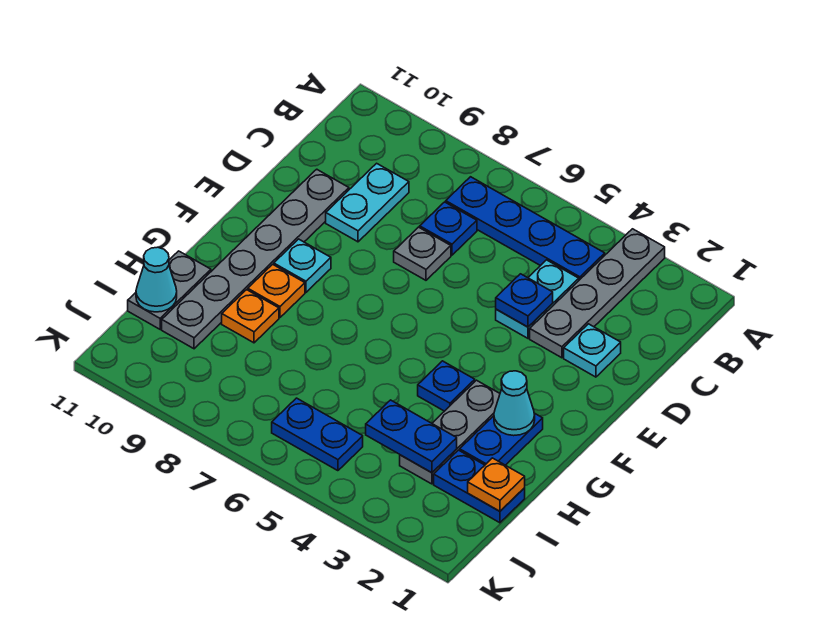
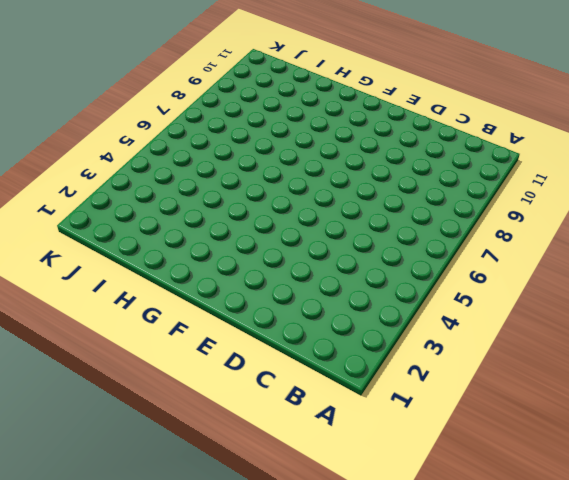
none -> grey 1x4 plate [530,229,665,358]
none -> blue 1x4 plate [446,177,605,280]
none -> cyan 1x2 plate [496,260,579,338]

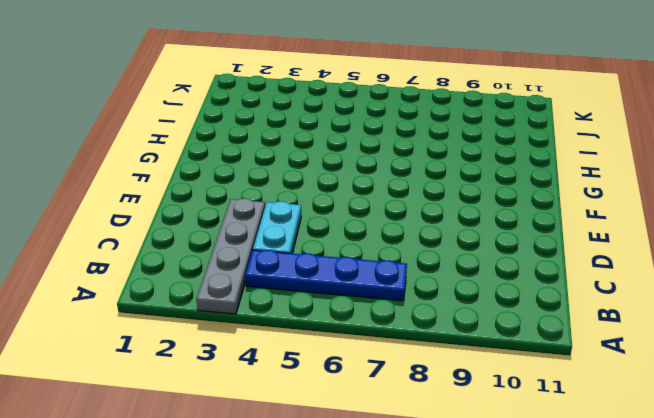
none -> blue 1x1 plate [420,202,477,255]
none -> cyan 1x2 plate [326,163,409,242]
none -> cyan 1x1 plate [564,324,621,377]

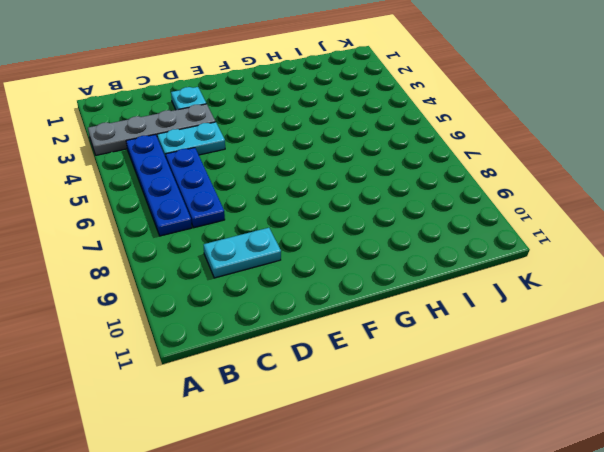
blue 1x3 plate [166,148,225,228] -> blue 1x1 plate [420,202,477,255]
none -> grey 1x1 plate [394,227,451,280]
none -> grey 1x6 plate [162,169,349,349]
none -> cyan 1x1 plate [274,239,331,292]

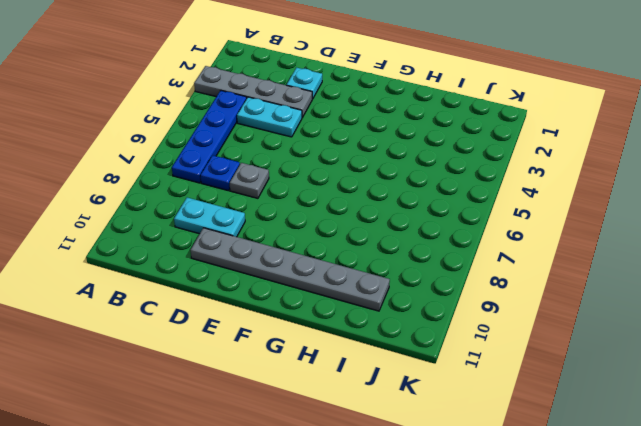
none -> cyan 1x1 plate [274,239,331,292]
none -> blue 1x2 plate [460,413,543,465]
none -> grey 1x3 plate [400,380,500,484]

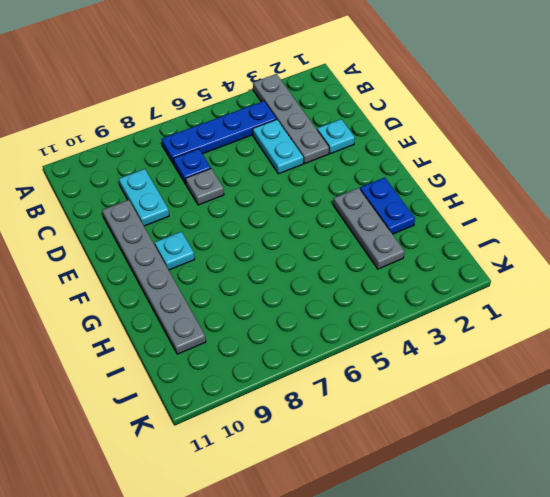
none -> blue 1x1 plate [418,361,475,411]
none -> orange 1x1 plate [248,264,305,317]
none -> orange 1x1 plate [222,290,279,343]

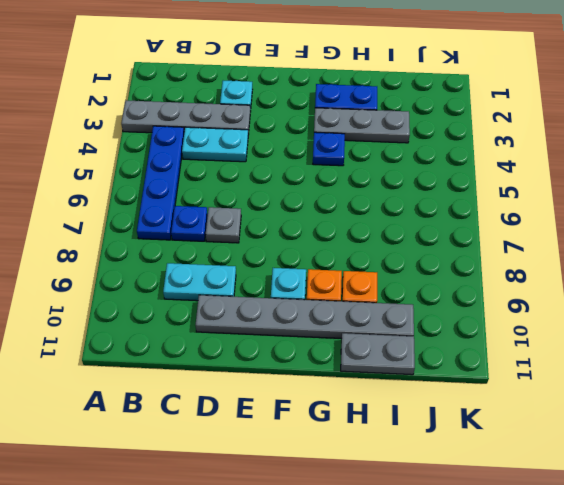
none -> blue 1x2 plate [434,450,525,523]
none -> blue 1x2 plate [272,398,363,471]
none -> blue 1x1 plate [496,274,553,327]

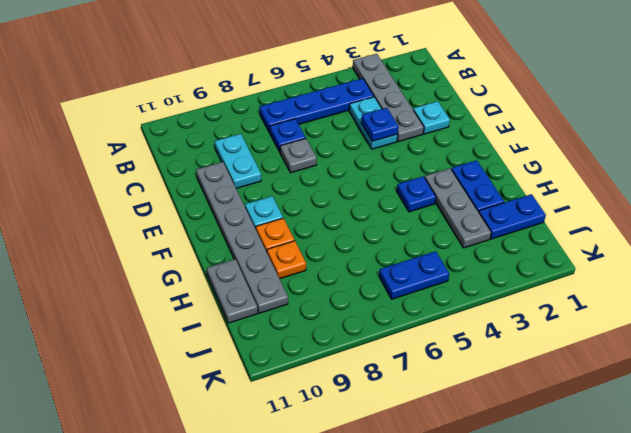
none -> cyan 1x1 cone [494,371,535,436]
none -> orange 1x1 plate [468,458,525,511]
none -> blue 1x2 plate [366,400,457,473]

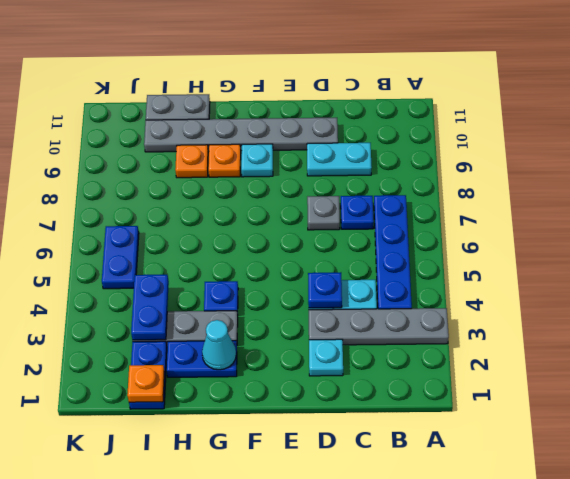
none -> cyan 1x1 cone [136,247,177,312]

